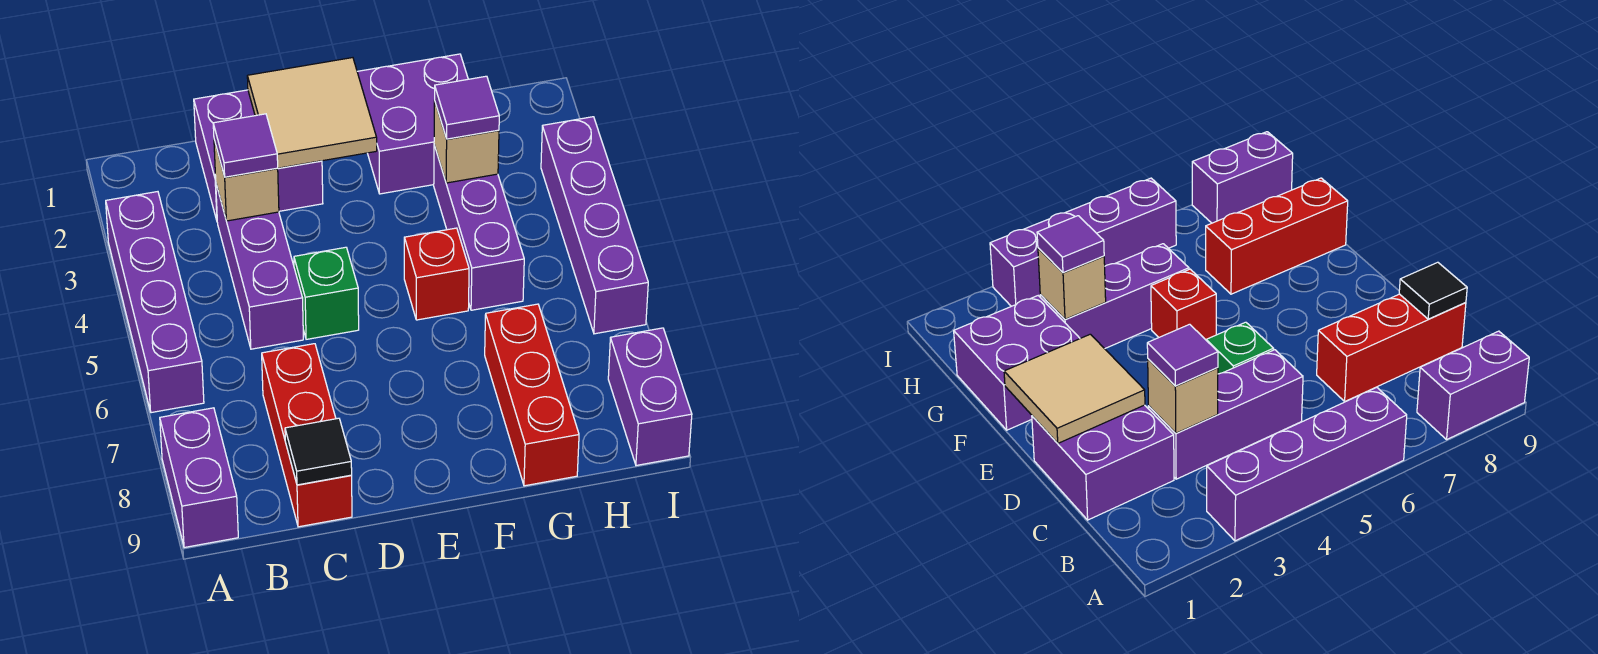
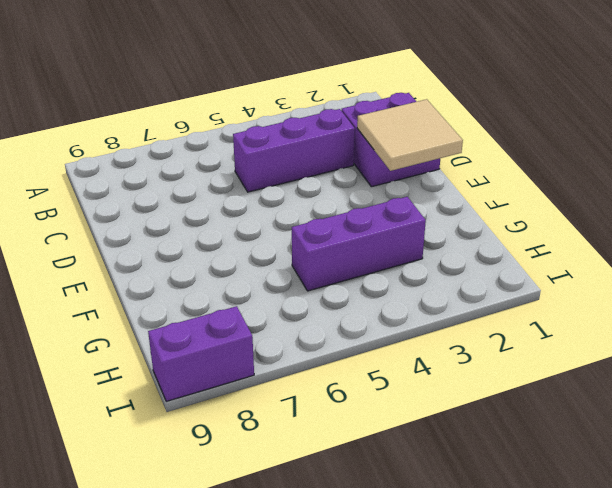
none -> purple 1x4 brick [106,192,204,413]
none -> purple 1x2 brick [160,408,238,548]
none -> red 1x3 brick [262,344,352,527]

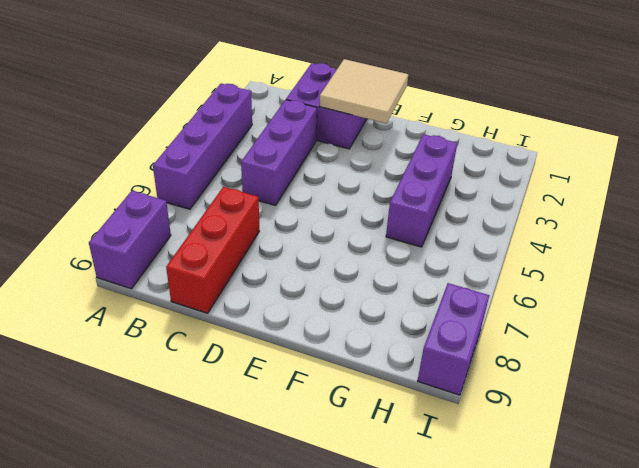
none -> green 1x1 brick [294,247,359,339]
none -> purple 2x2 brick [357,54,468,194]
none -> red 1x1 brick [404,228,469,320]

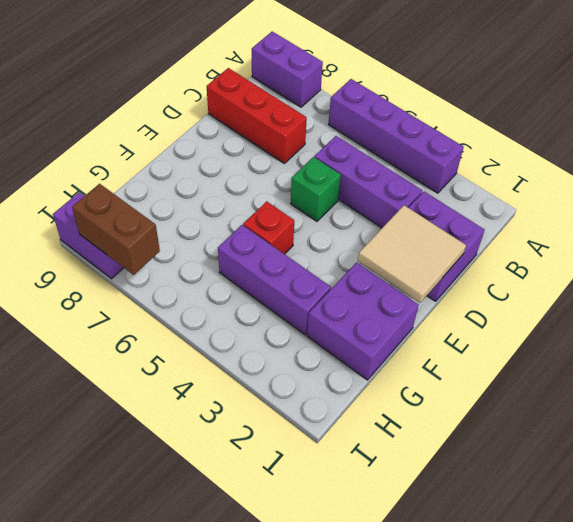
brown 1x2 brick [72,184,160,275] -> none
none -> red 1x3 brick [485,304,579,486]
none -> purple 1x4 brick [541,117,648,334]
none -> tan 1x1 brick [214,140,279,221]

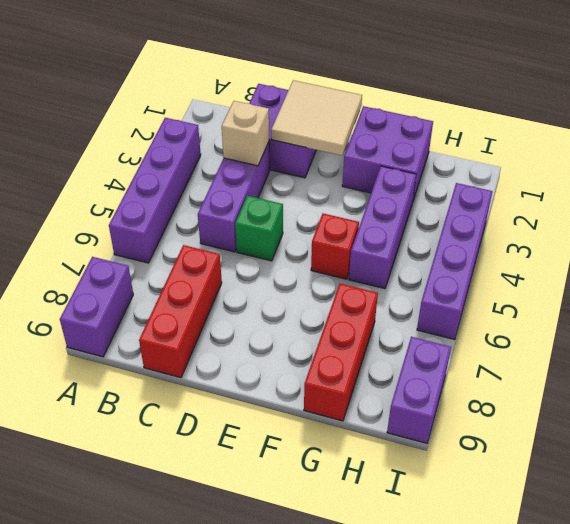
none -> black 1x1 tile [285,418,352,485]
none -> tan 1x1 brick [434,100,499,183]
none -> purple 1x1 tile [213,114,278,177]

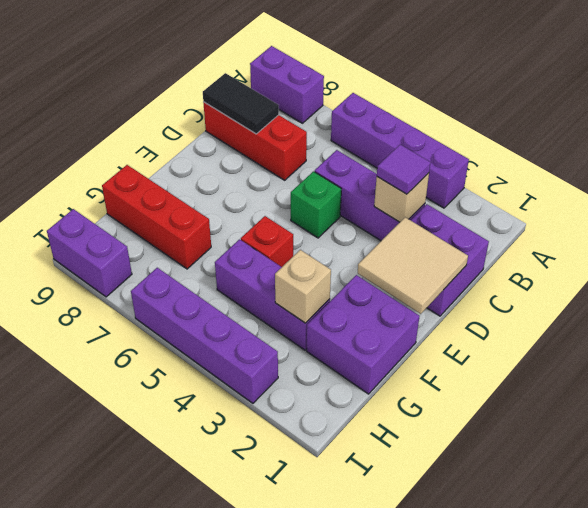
black 1x2 tile [203,73,279,134] -> black 1x1 tile [285,418,352,485]
none -> purple 1x1 tile [435,76,499,139]

